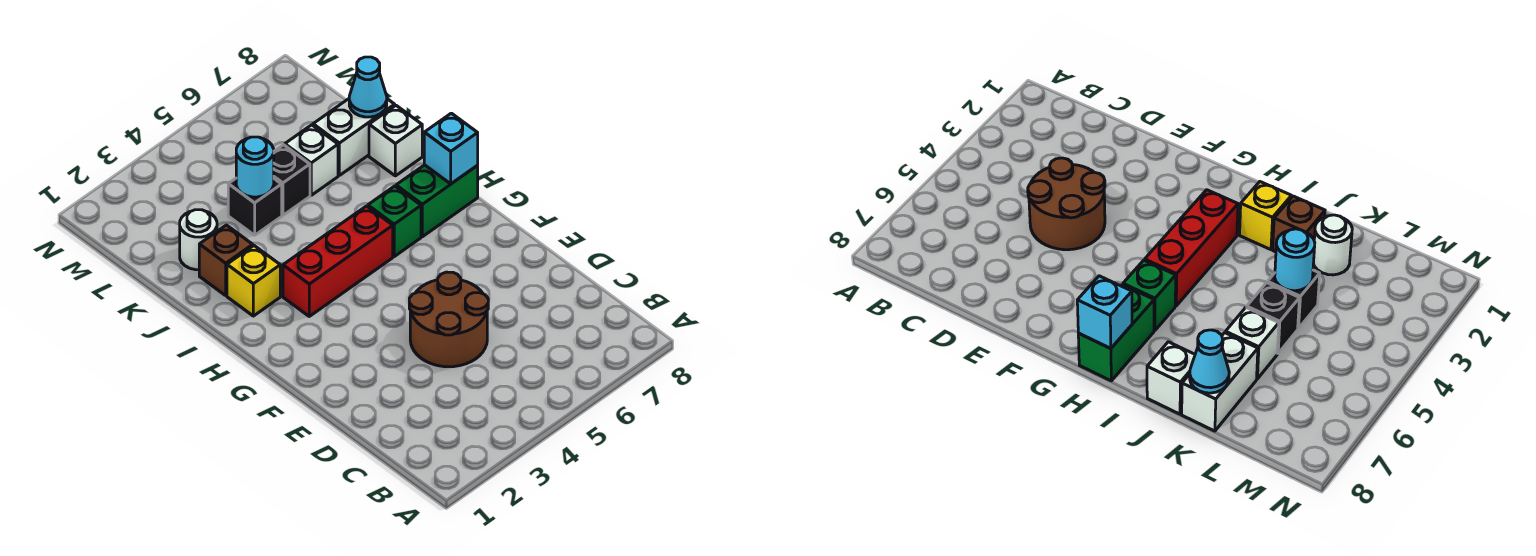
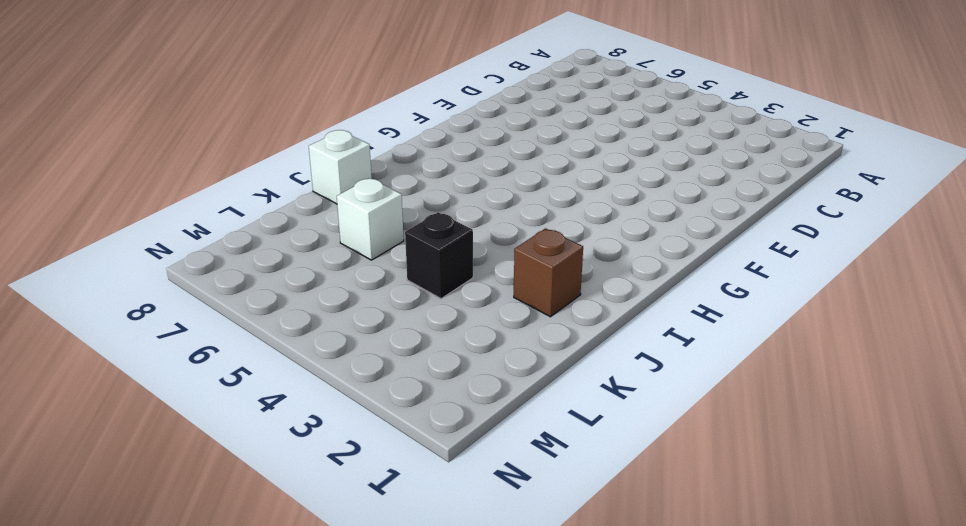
none -> brown 2x2 round brick [409,272,488,367]
none -> red 1x3 brick [283,206,393,316]
none -> green 1x1 brick [368,186,421,257]

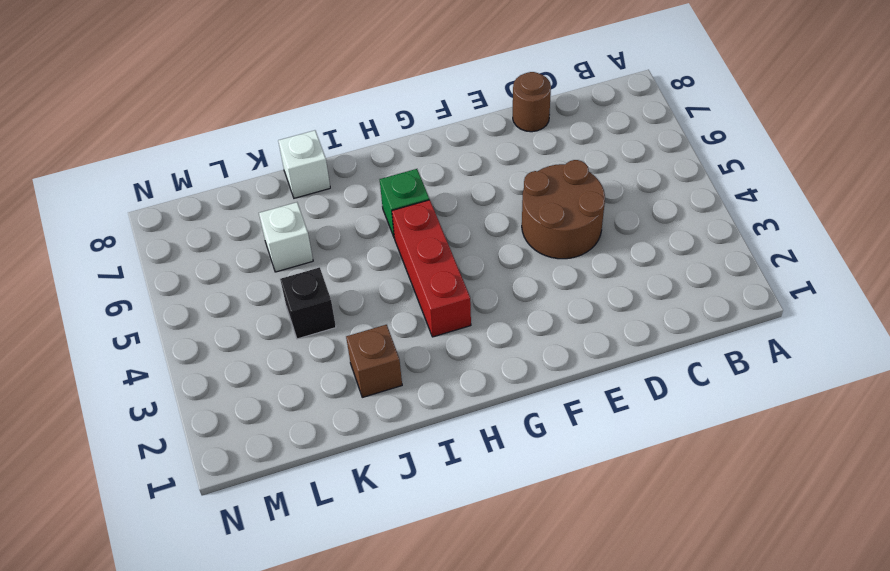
brown 1x1 round brick [513,72,551,132] -> none
none -> green 1x2 brick [396,165,478,237]
none -> yellow 1x1 brick [227,246,280,316]
none -> white 1x1 round brick [180,210,217,270]

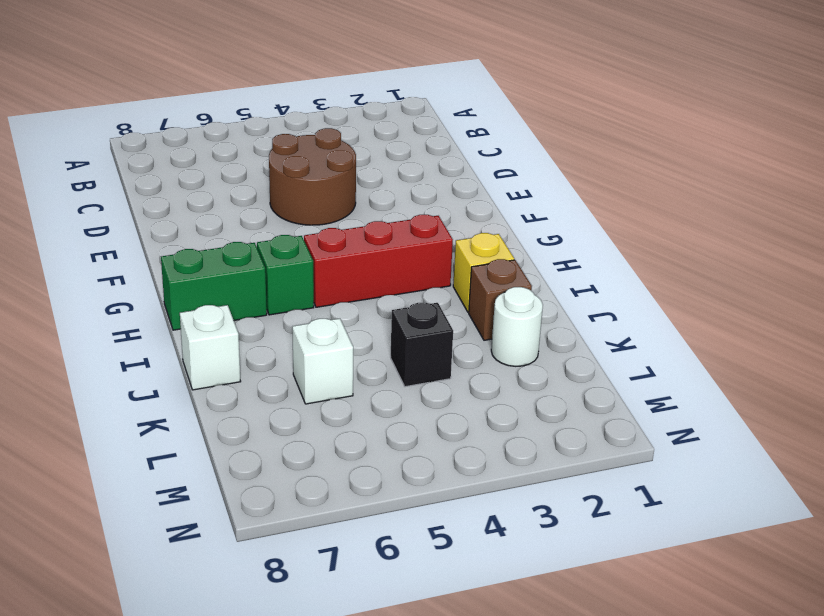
none -> black 1x1 brick [274,145,310,215]
none -> white 1x2 brick [313,99,395,175]
none -> cyan 1x1 brick [424,113,478,184]

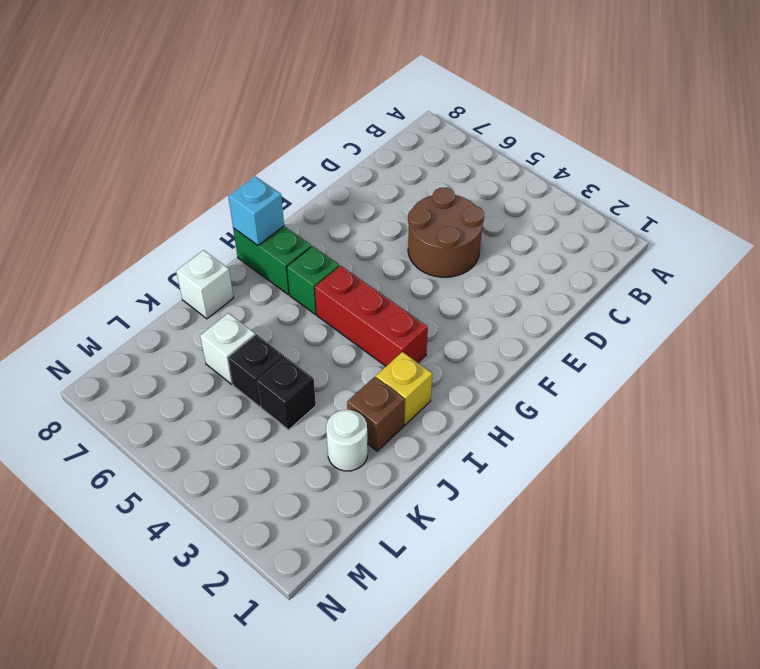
none -> white 1x2 brick [313,99,395,175]
none -> cyan 1x1 round brick [236,137,274,197]
none -> cyan 1x1 cone [349,57,387,117]

